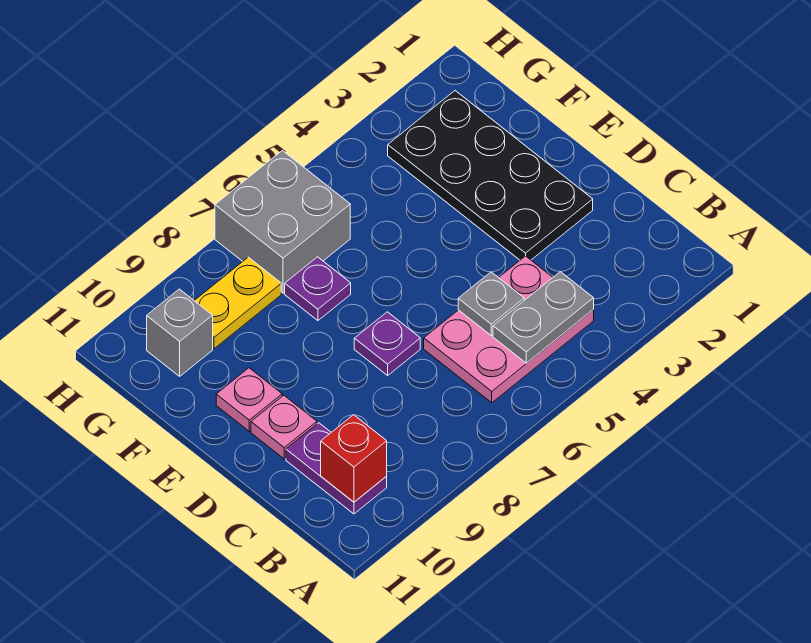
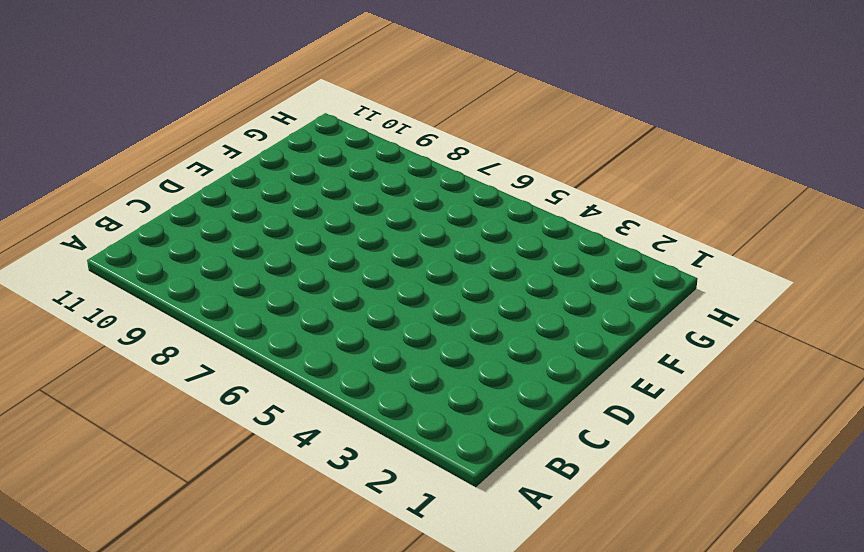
none -> pink 2x3 plate [424,256,594,403]
none -> purple 1x2 plate [286,423,387,514]
none -> black 2x4 plate [388,91,593,260]

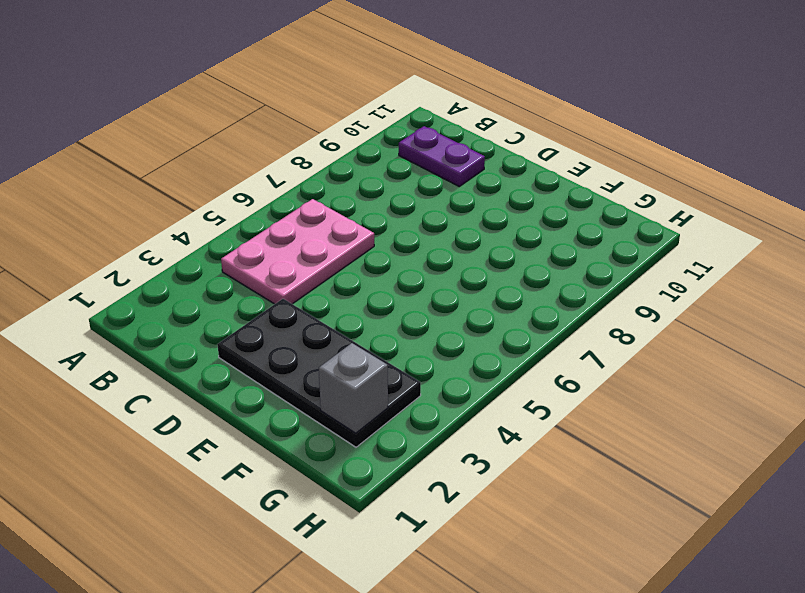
grey 1x1 brick [319,343,388,433] -> grey 1x1 brick moved to [147,289,213,376]
none -> purple 1x1 plate [354,312,420,375]
none -> pink 1x1 plate [251,395,317,459]
none -> pink 1x1 plate [216,368,282,431]

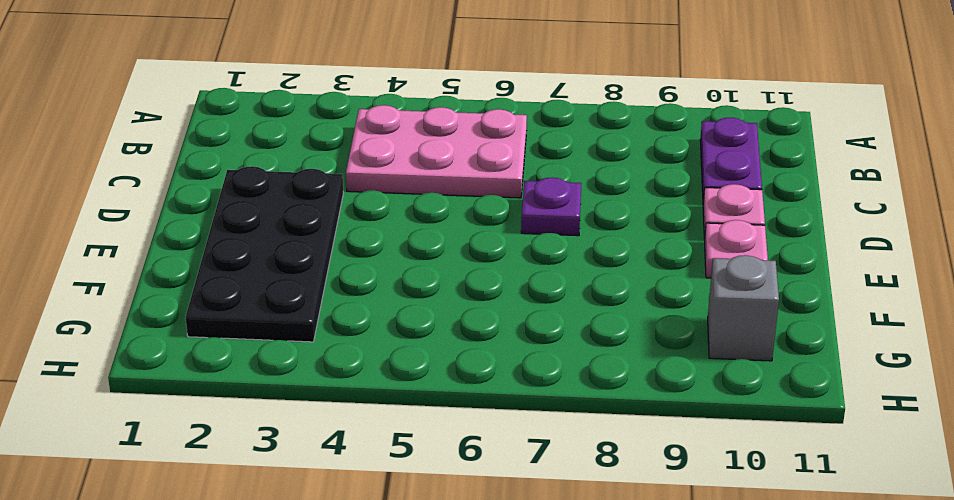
none -> purple 1x1 plate [285,257,351,321]
none -> grey 2x2 brick [215,150,350,293]
none -> yellow 1x2 plate [194,257,281,349]

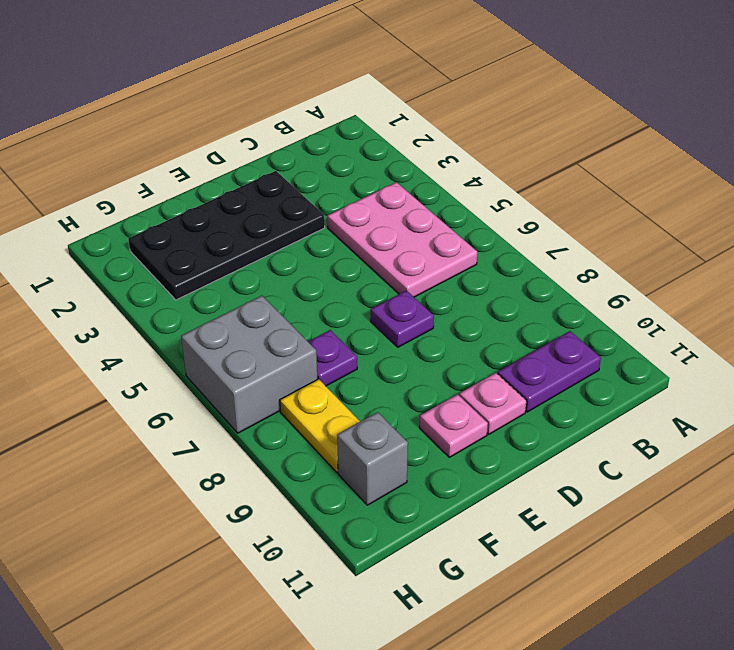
none -> grey 1x2 plate [493,272,594,363]
none -> red 1x1 brick [321,415,387,502]
none -> grey 1x1 plate [458,272,524,336]

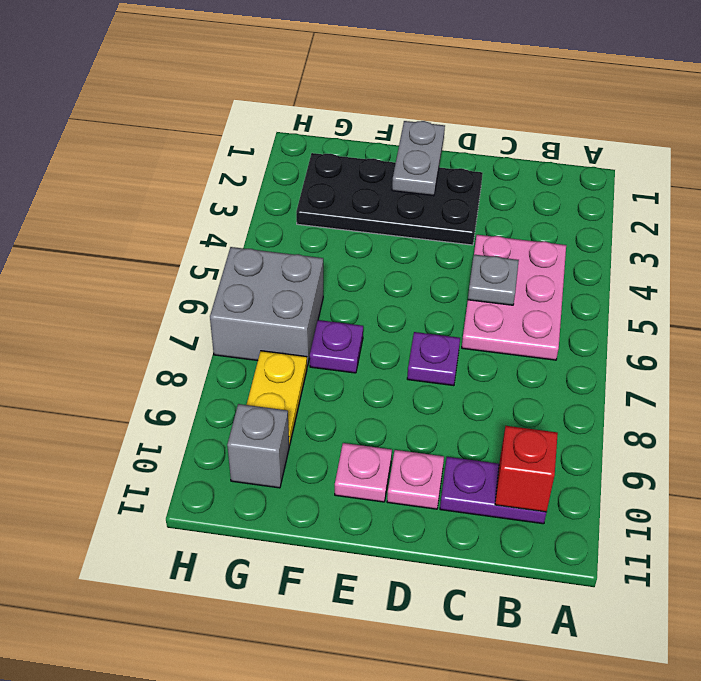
grey 1x2 plate [392,121,445,196] -> grey 1x2 plate moved to [493,272,594,363]

